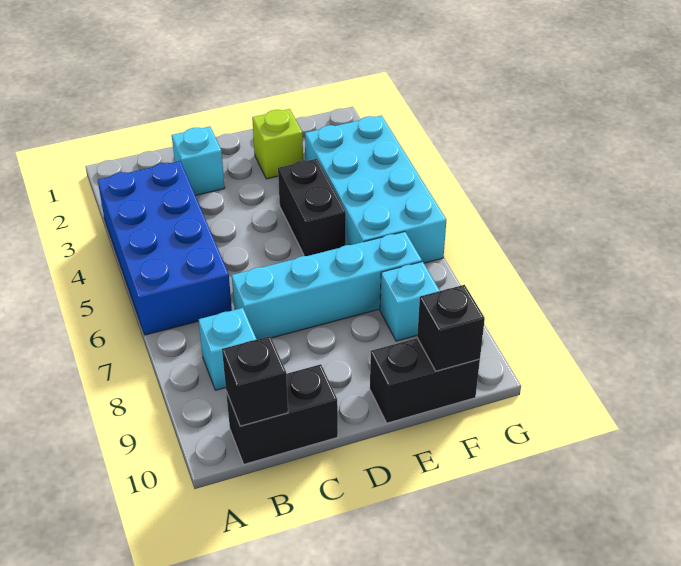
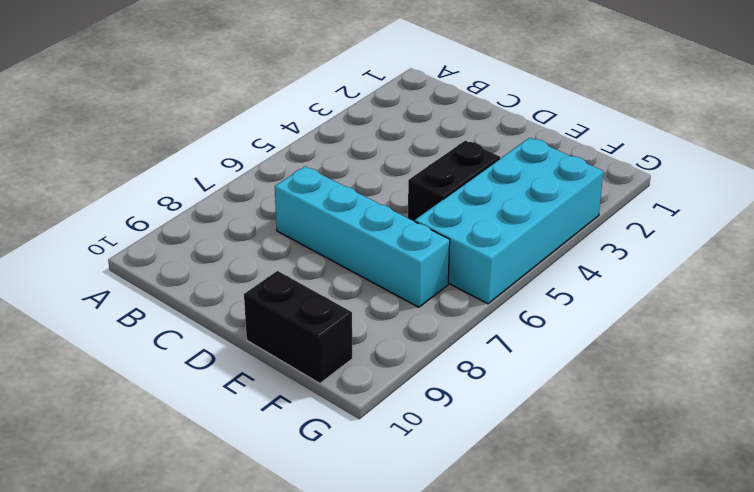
none -> blue 2x4 brick [98,161,232,335]
none -> cyan 1x1 brick [199,308,257,390]
none -> black 1x2 brick [226,364,338,464]

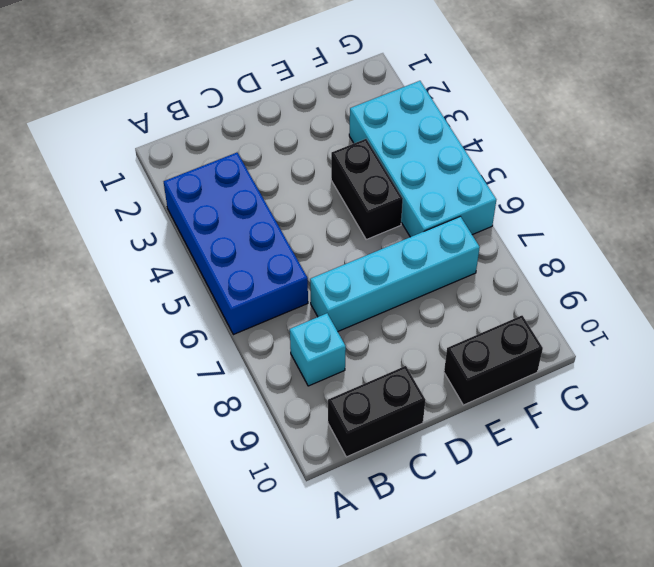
none -> cyan 1x1 brick [172,127,225,196]
none -> lime 1x1 brick [252,109,303,179]
none -> cyan 1x1 brick [380,262,440,341]

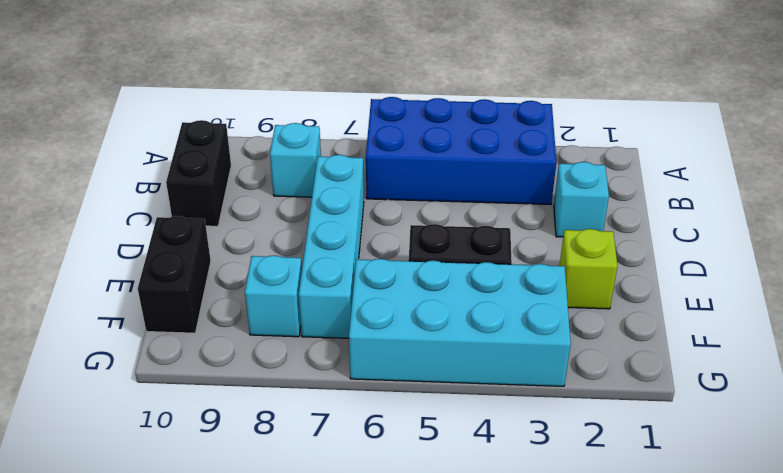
none -> black 1x1 brick [222,336,288,426]
none -> black 1x1 brick [417,285,485,371]

